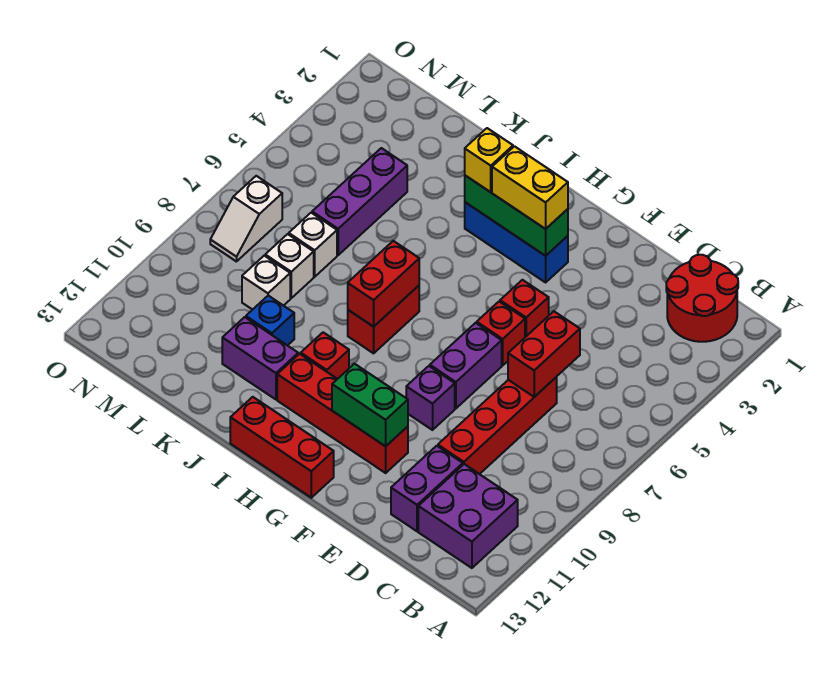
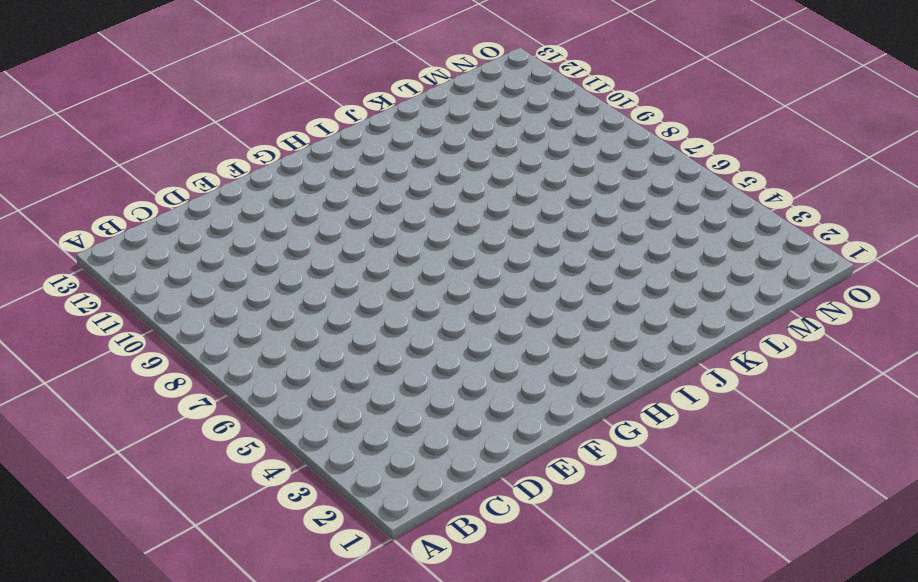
none -> red 2x2 round brick [666,255,738,342]
none -> purple 2x2 brick [418,464,518,568]
none -> red 1x4 brick [438,377,557,474]

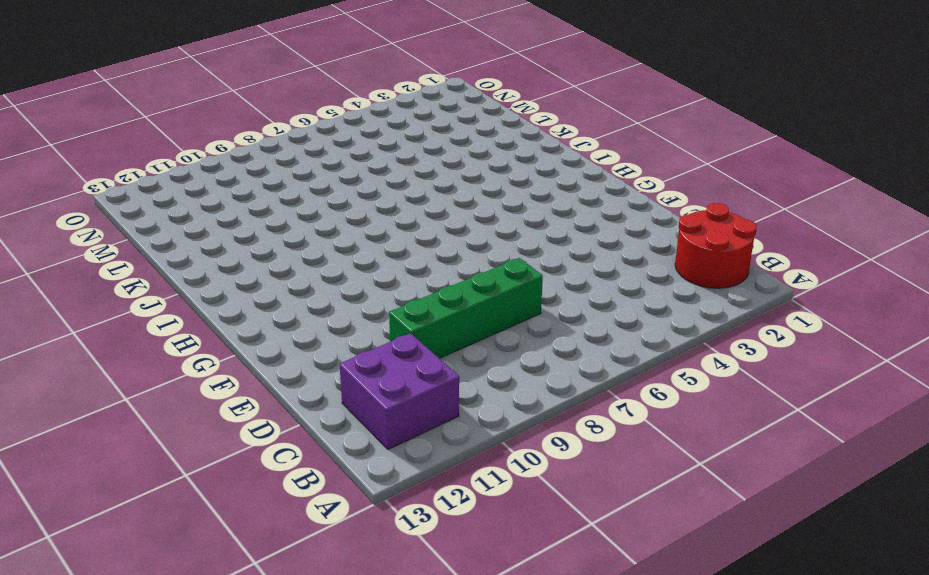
green 1x4 brick [389,258,543,359] -> red 1x4 brick [438,377,557,474]
none -> purple 1x2 brick [391,446,463,531]
none -> red 1x1 brick [500,280,549,337]
none -> red 1x1 brick [477,302,525,365]

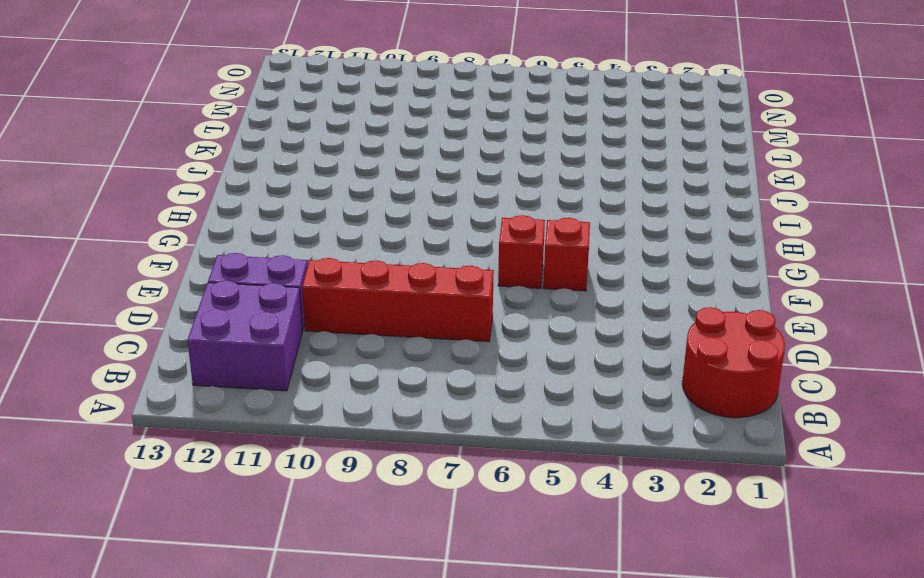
none -> purple 1x2 brick [430,323,502,408]
none -> purple 1x1 brick [406,366,455,430]
none -> red 1x4 brick [277,354,408,473]

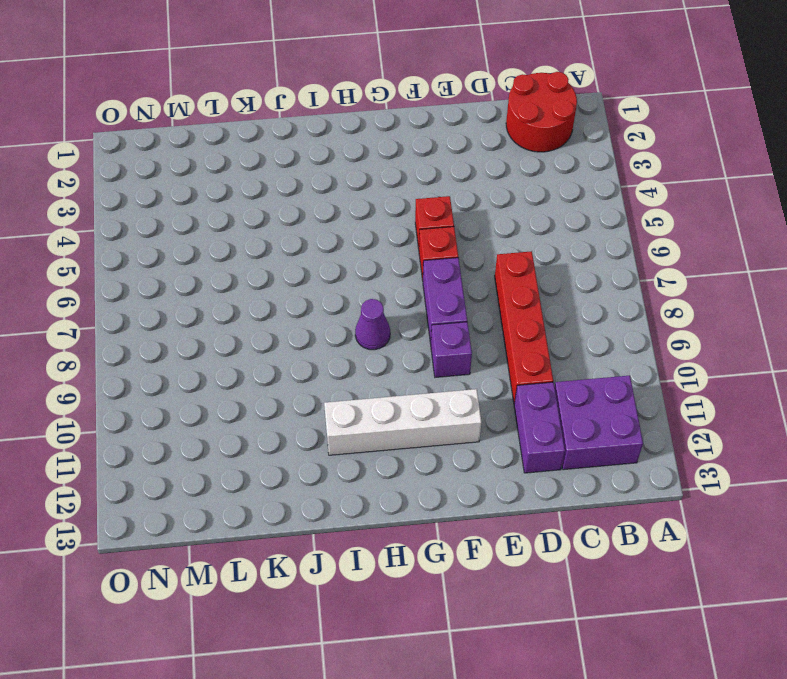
white 1x4 brick [324,389,482,455] -> red 1x4 brick [277,354,408,473]
purple 1x1 cone [355,299,390,350] -> none
none -> blue 1x3 brick [465,202,568,282]
none -> red 1x3 brick [230,397,334,498]
none -> red 1x2 brick [348,286,419,353]

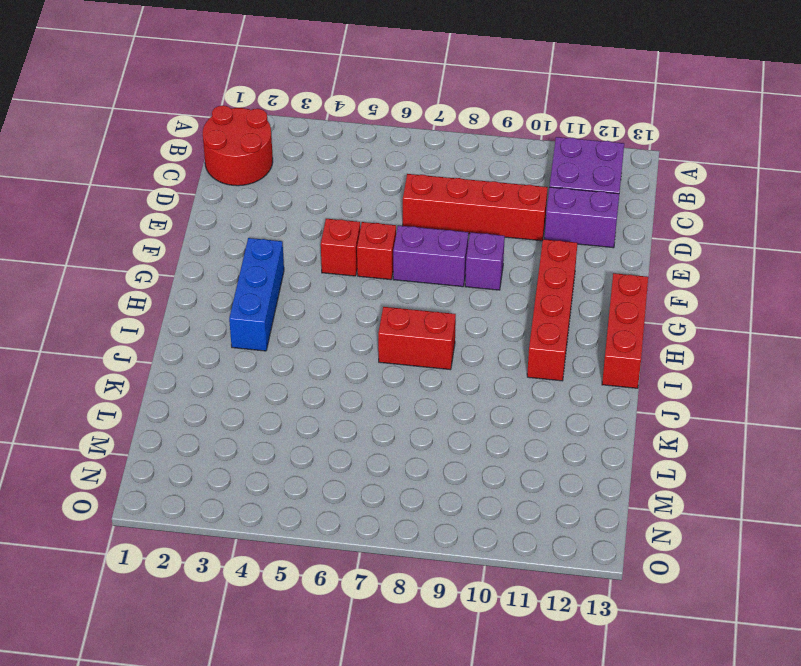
none -> red 1x1 brick [301,332,349,379]
none -> purple 1x2 brick [222,317,298,399]
none -> blue 1x1 brick [246,296,294,346]

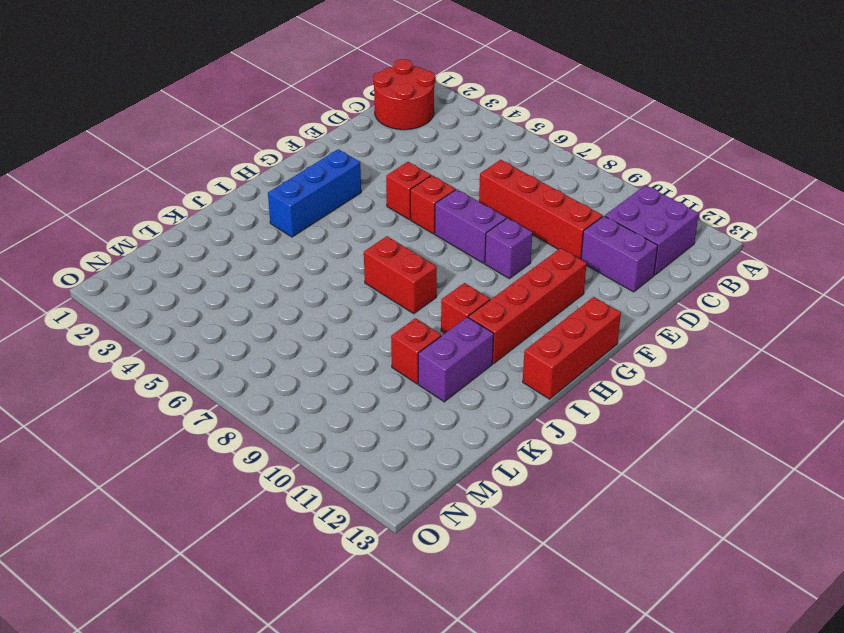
red 1x1 brick [391,318,441,384] -> blue 1x1 brick [246,296,294,346]
none -> purple 1x3 brick [312,148,407,255]
none -> white 1x1 brick [289,213,337,277]
none -> white 1x1 brick [265,234,314,298]

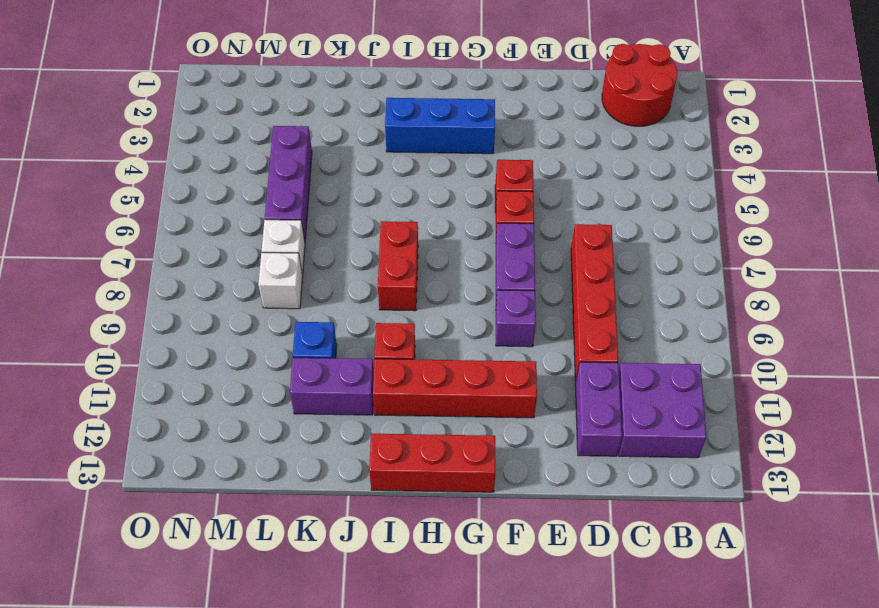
none -> white 1x1 brick [242,256,290,310]
none -> white 1x2 slope [210,176,282,262]
none -> red 1x2 brick [508,311,580,397]

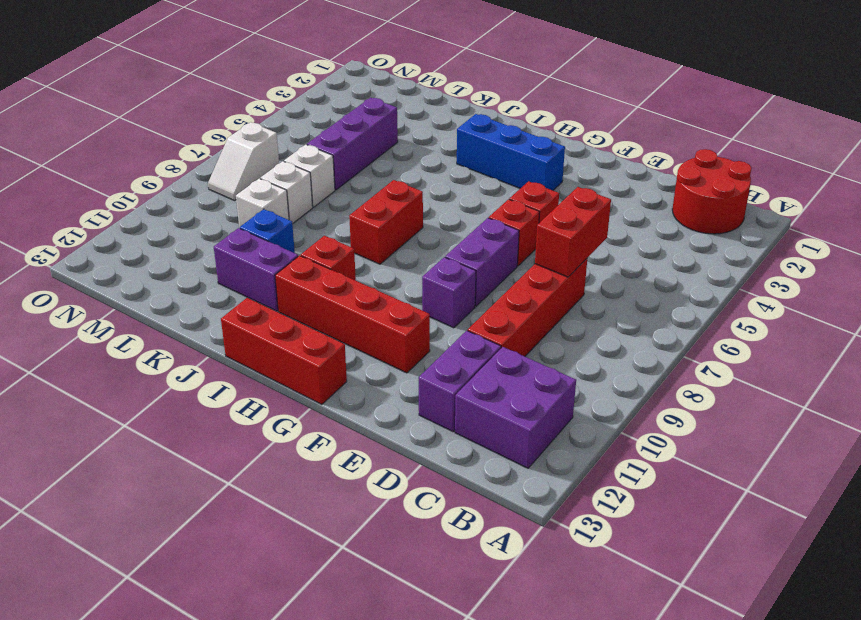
none -> green 1x2 brick [332,364,408,446]
none -> green 1x3 brick [465,176,568,256]
none -> red 1x2 brick [348,241,419,327]

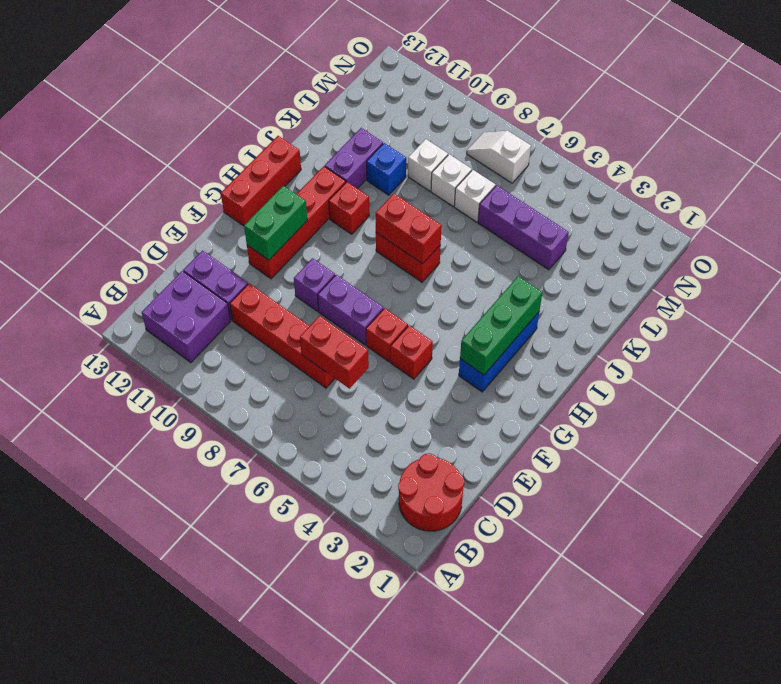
none -> yellow 1x2 brick [492,146,568,229]
none -> yellow 1x1 brick [465,128,513,192]

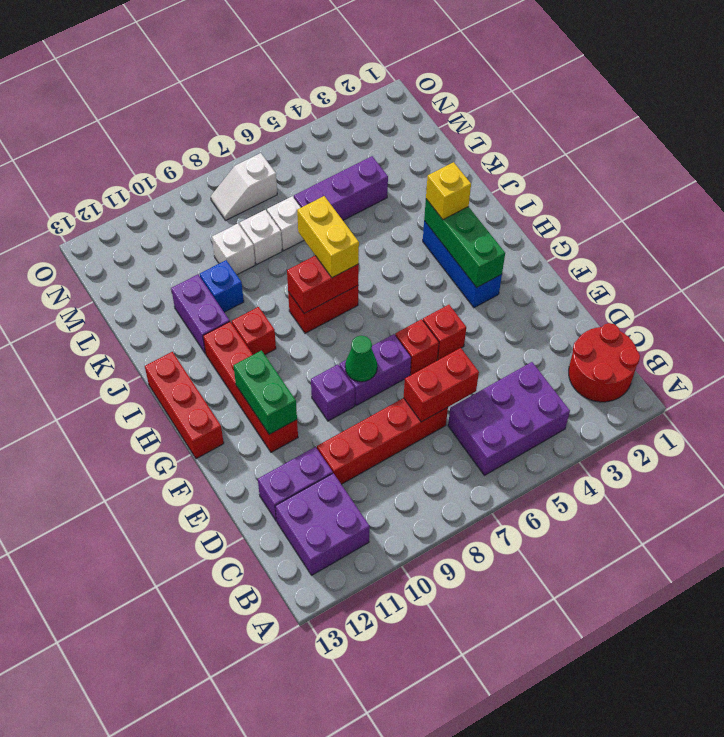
purple 2x3 brick [448,362,570,475] -> none
green 1x1 cone [345,336,377,382] -> none
yellow 1x2 brick [297,196,359,278] -> yellow 1x2 brick moved to [492,146,568,229]

